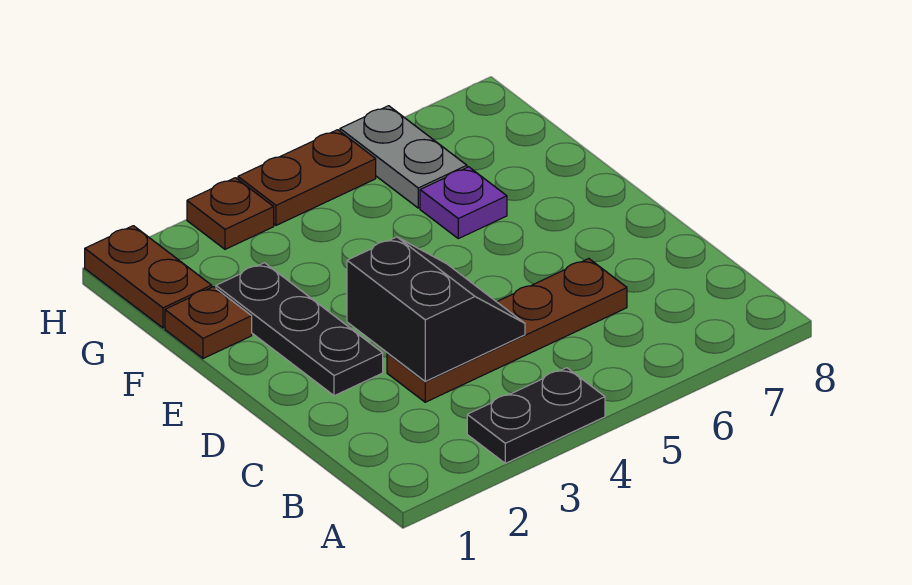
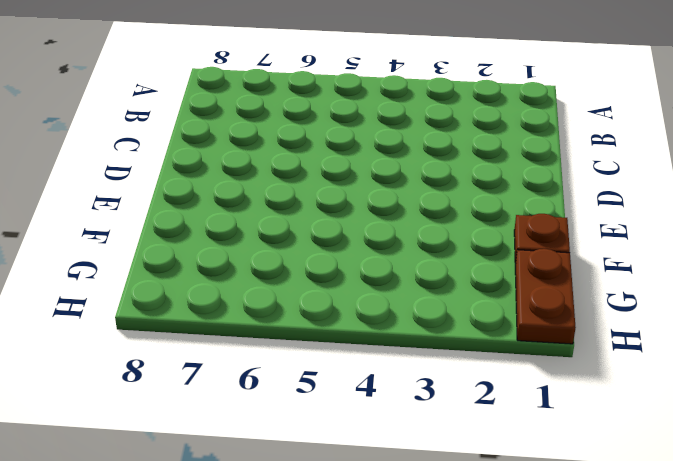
none -> black 1x2 plate [467,368,605,463]
none -> brown 1x4 plate [387,259,627,402]

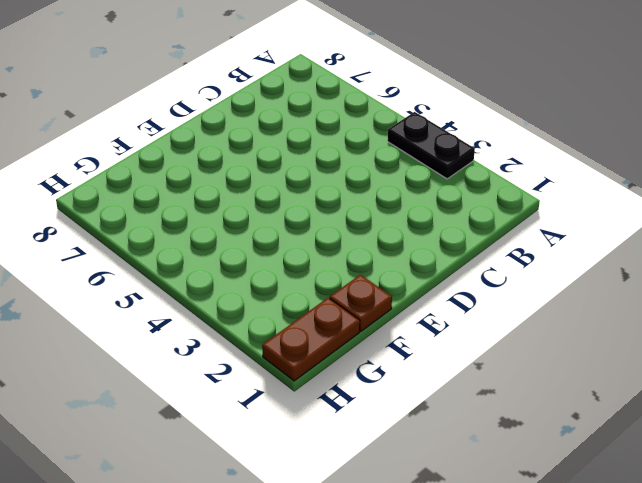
none -> brown 1x4 plate [387,259,627,402]
none -> black 1x3 plate [216,263,383,396]

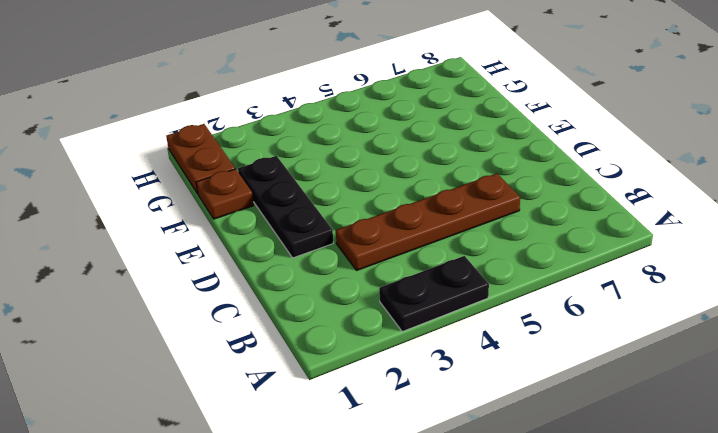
none -> purple 1x1 plate [420,167,507,239]
none -> grey 1x2 plate [340,106,467,208]

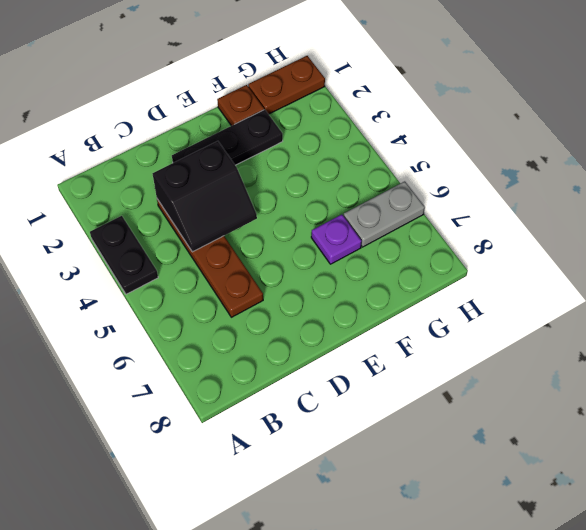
none -> brown 1x1 plate [187,178,274,249]
none -> brown 1x2 plate [238,130,376,225]

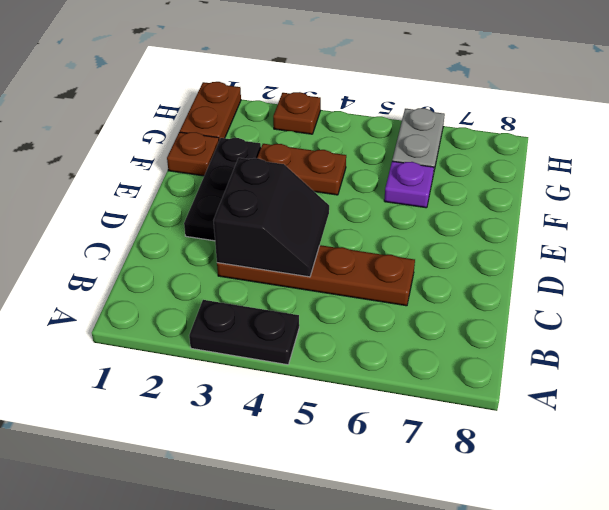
brown 1x2 plate [257,144,346,195] -> brown 1x2 plate moved to [238,130,376,225]

